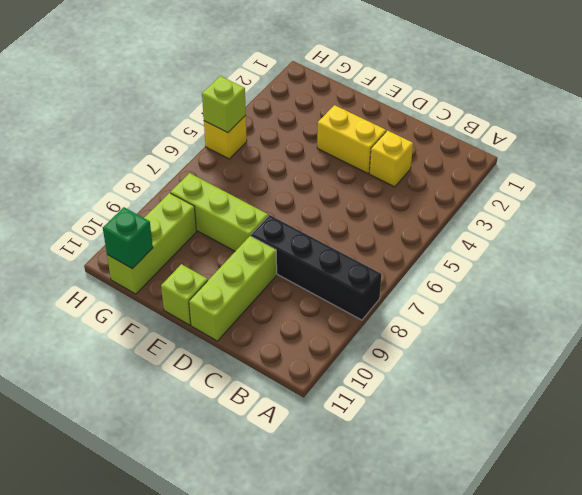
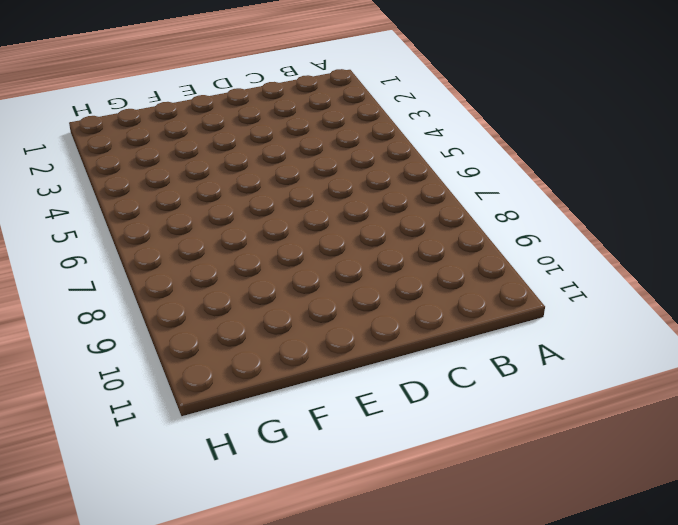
none -> black 1x4 brick [251,215,381,320]
none -> yellow 1x1 brick [369,131,413,187]

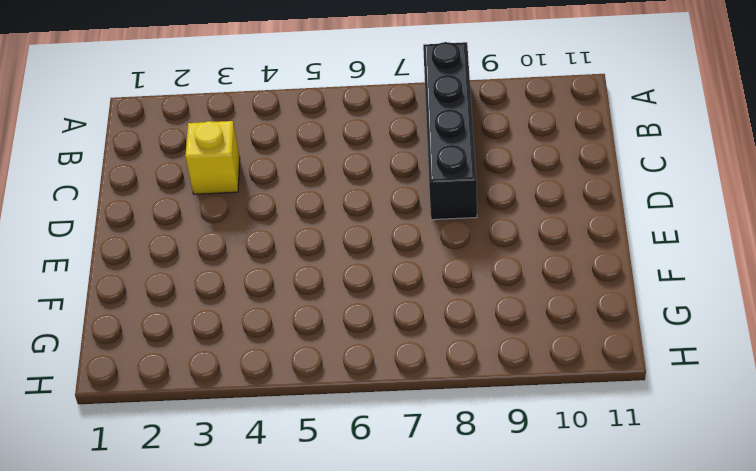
none -> yellow 1x2 brick [317,105,386,173]
none -> lime 1x3 brick [189,236,277,341]

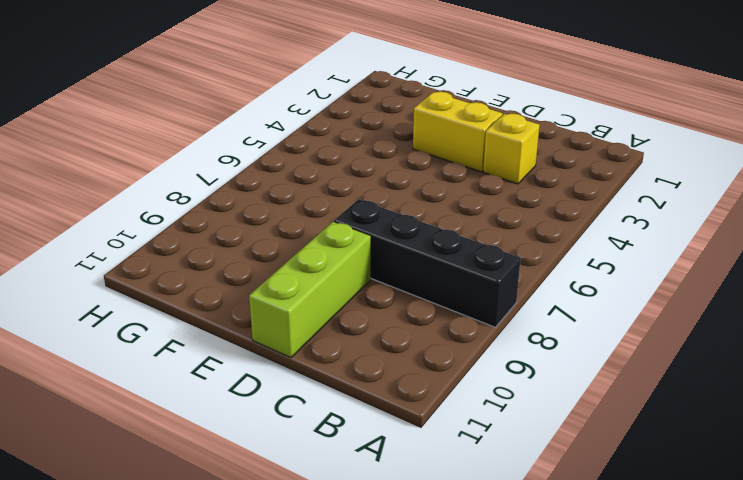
none -> lime 1x3 brick [170,173,268,251]
none -> lime 1x1 brick [161,264,208,325]

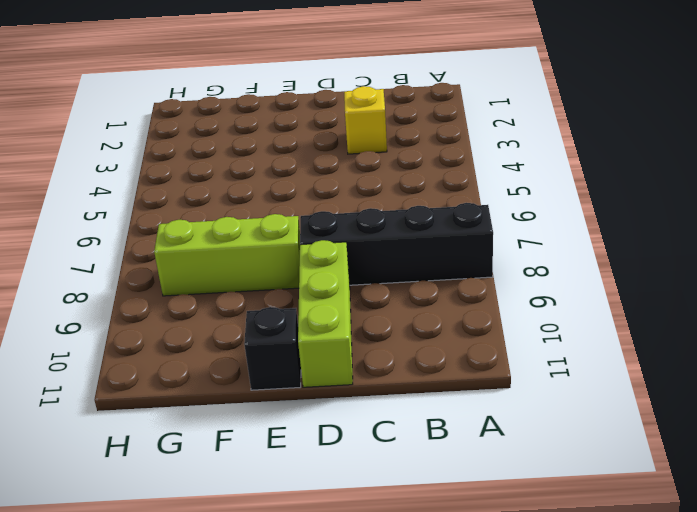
black 1x1 brick [244,307,301,390] -> lime 1x1 brick [161,264,208,325]
none -> yellow 1x2 brick [317,105,386,173]
none -> lime 1x3 brick [107,193,196,294]

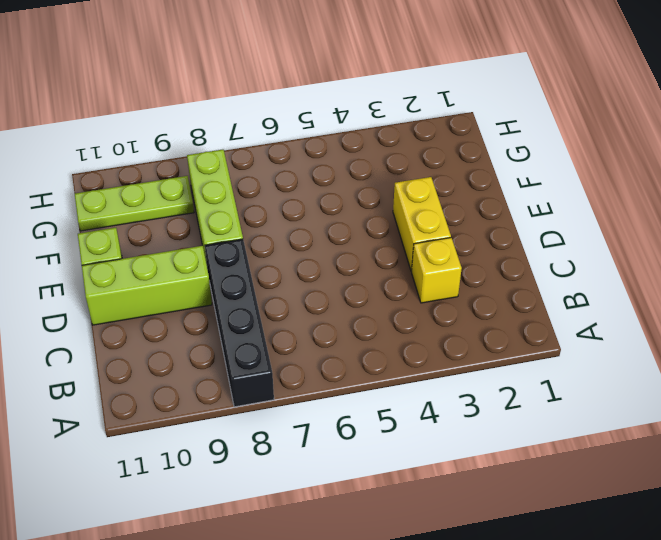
lime 1x3 plate [75,176,194,231] -> lime 1x3 brick [107,193,196,294]
none -> yellow 1x1 brick [204,116,247,159]
none -> green 1x1 brick [103,207,153,269]

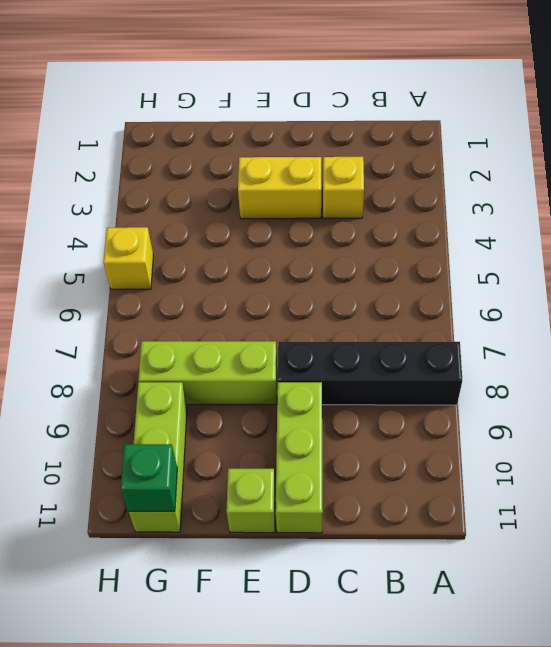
none -> lime 1x1 brick [202,76,246,133]

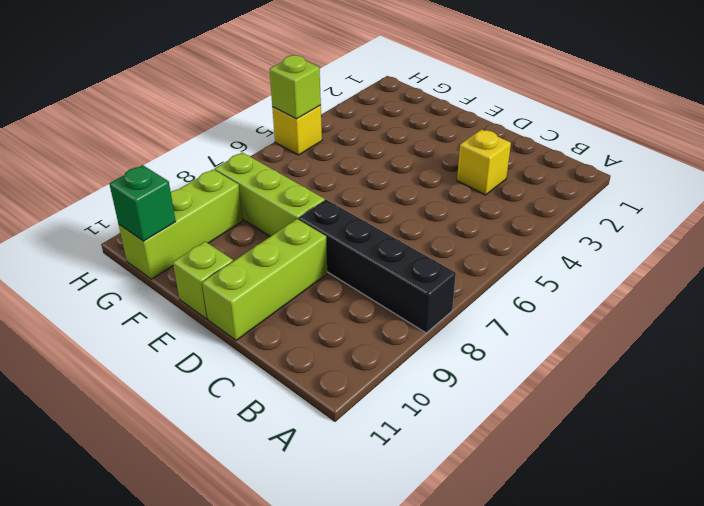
none -> yellow 1x2 brick [317,105,386,173]

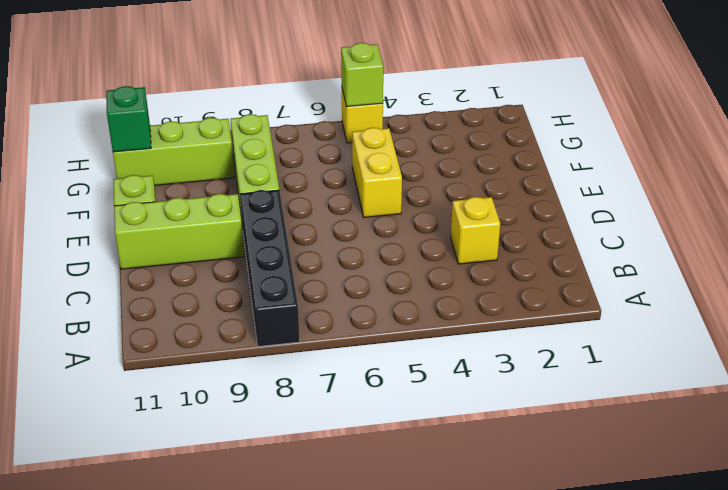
yellow 1x2 brick [352,128,402,217] -> yellow 1x2 brick moved to [317,105,386,173]

